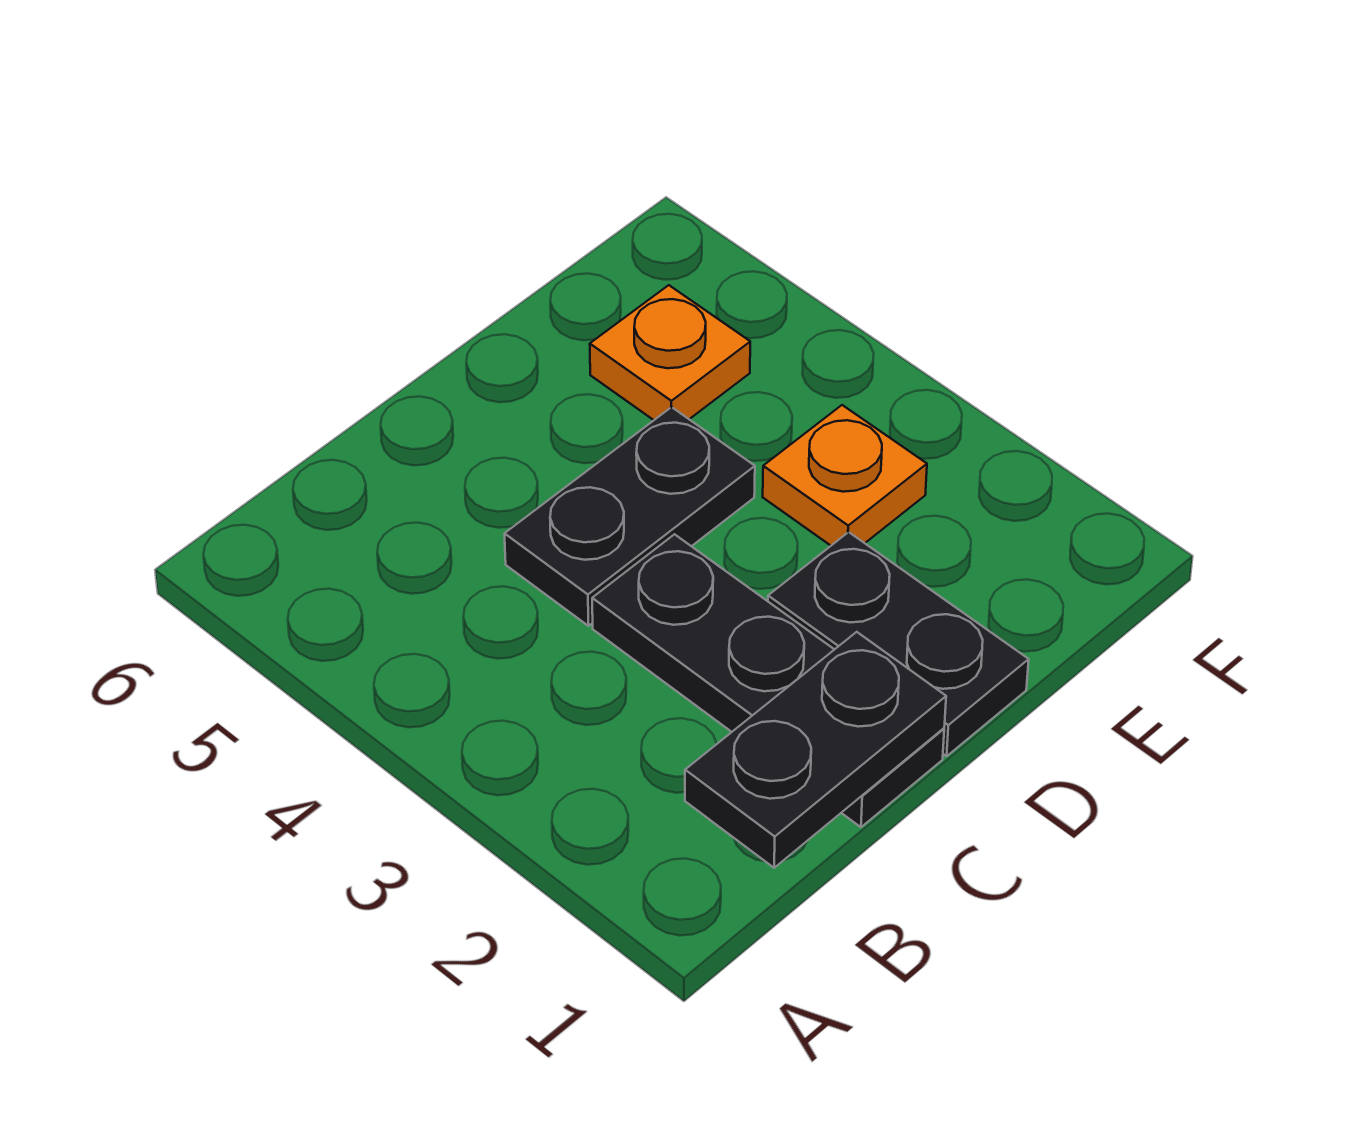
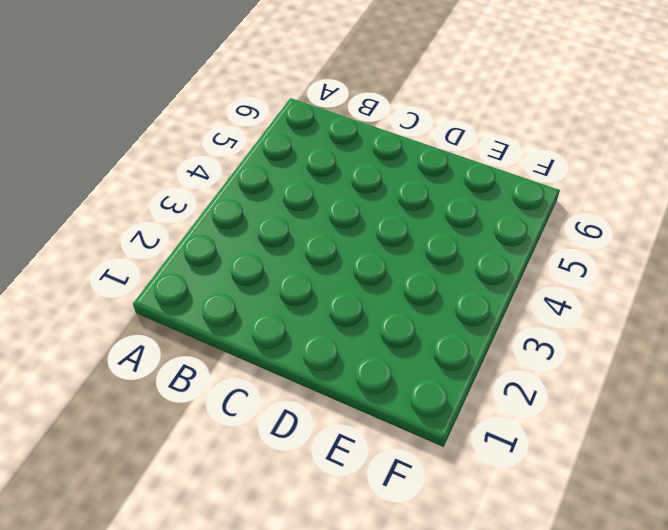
none -> black 1x3 plate [592,534,944,827]
none -> black 1x2 plate [505,407,755,626]

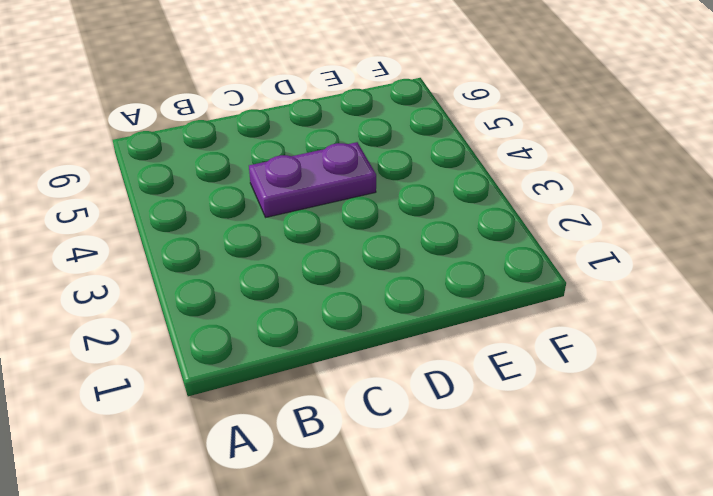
purple 1x2 plate [249,142,376,217] -> black 1x2 plate [505,407,755,626]
none -> black 1x3 plate [592,534,944,827]
none -> black 1x2 plate [768,532,1029,756]

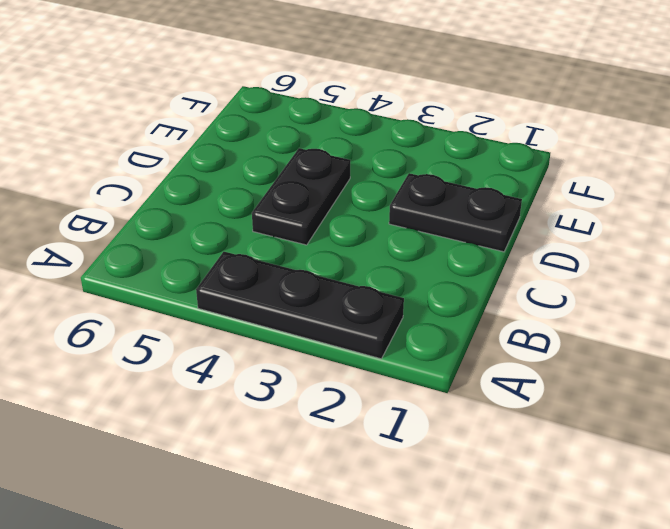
black 1x3 plate [196,252,404,359] -> black 1x3 plate moved to [592,534,944,827]
none -> orange 1x1 plate [763,405,927,546]
none -> orange 1x1 plate [590,285,750,420]

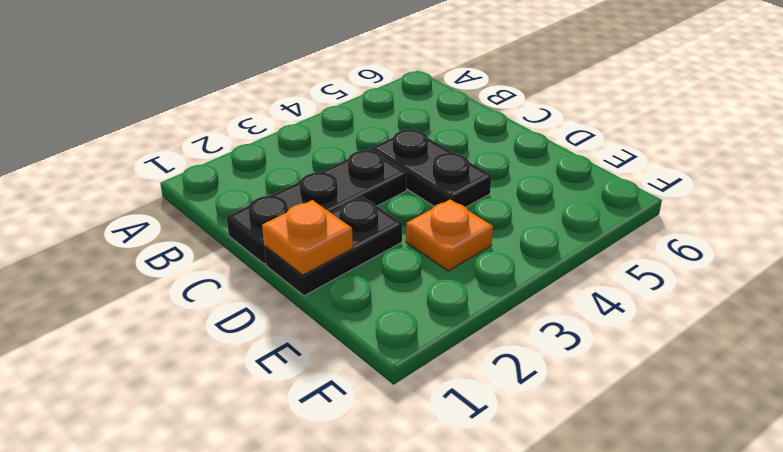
orange 1x1 plate [262,200,353,275] -> orange 1x1 plate moved to [590,285,750,420]
none -> black 1x2 plate [685,632,946,868]

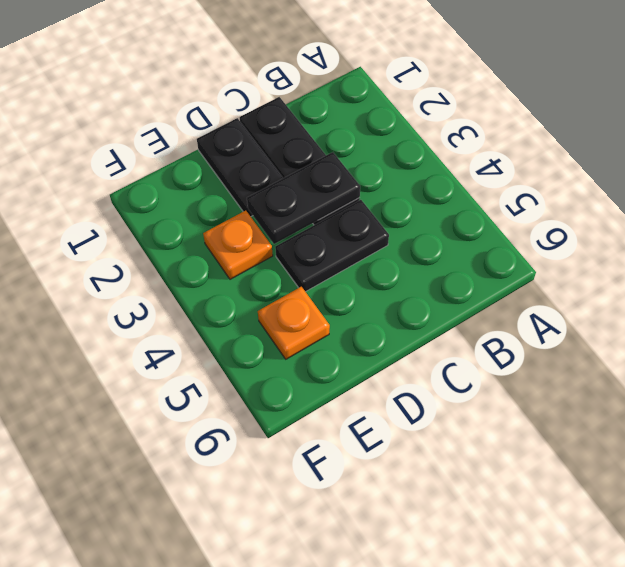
black 1x2 plate [247,152,360,244] -> black 1x2 plate moved to [685,632,946,868]

